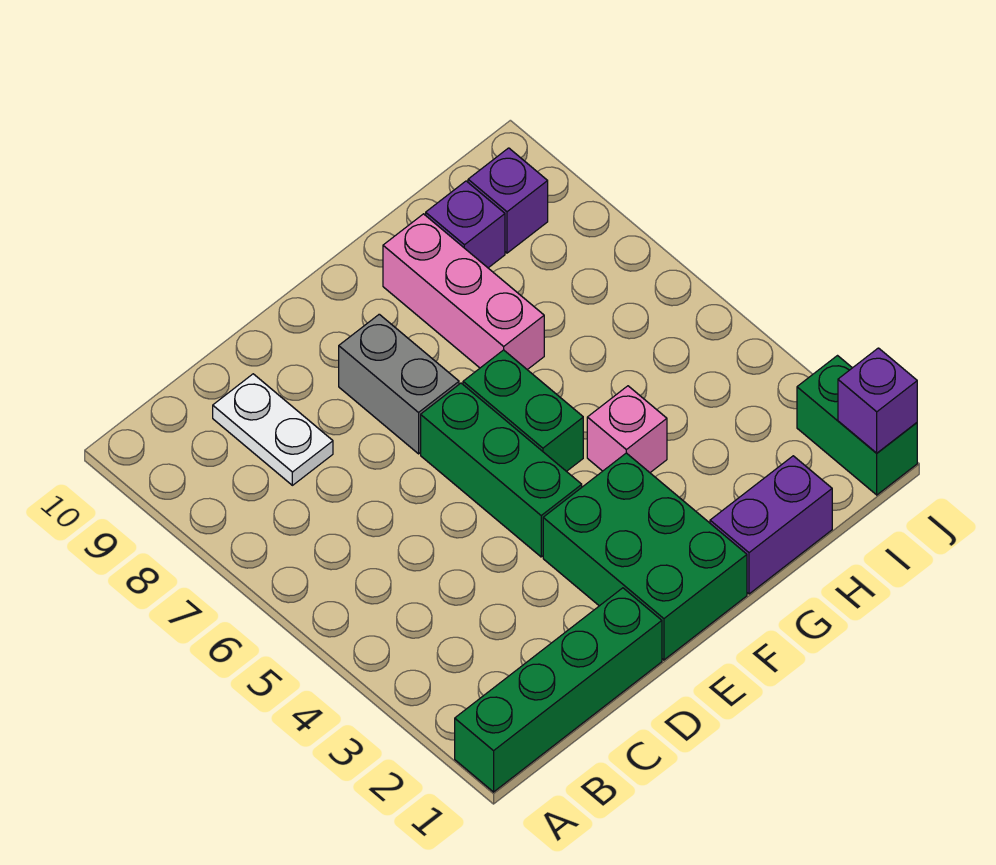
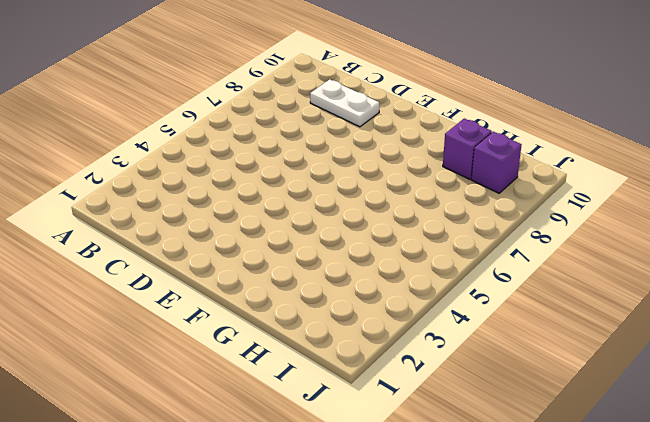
white 1x2 plate [310,79,379,127] -> white 1x2 plate turned to [213,374,333,485]
none -> green 1x4 brick [455,588,662,792]
none -> green 2x3 brick [543,453,747,660]
none -> green 1x3 brick [421,383,582,557]

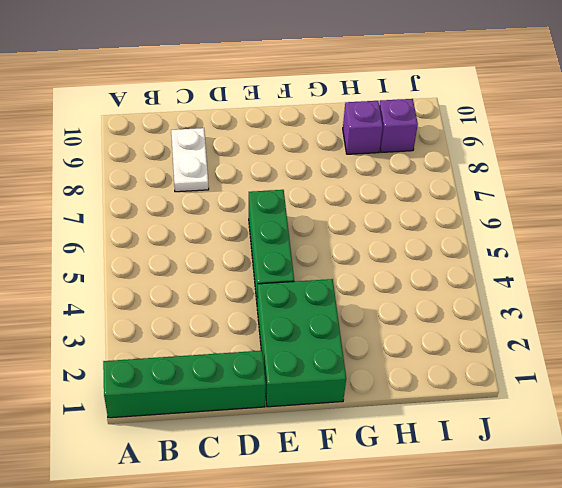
none -> grey 1x2 brick [339,314,459,454]
none -> green 1x2 brick [463,350,583,472]
none -> purple 1x2 brick [710,456,832,594]

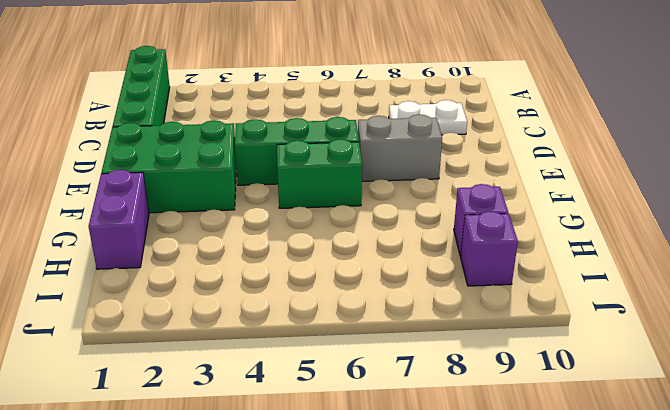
none -> pink 1x1 brick [587,386,667,472]
none -> pink 1x3 brick [383,214,544,370]
none -> green 1x2 brick [797,356,917,495]

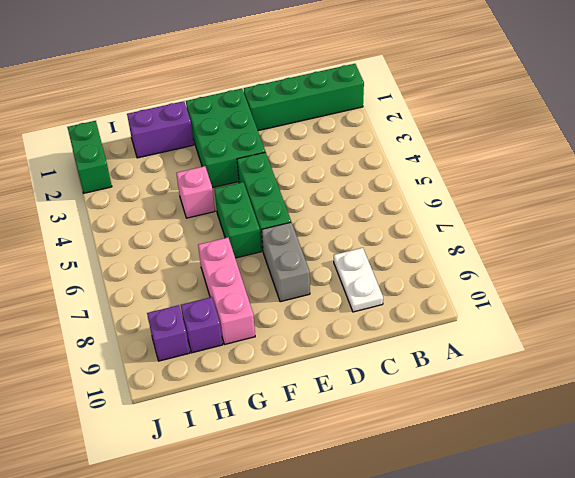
none -> purple 1x1 brick [838,348,917,453]

